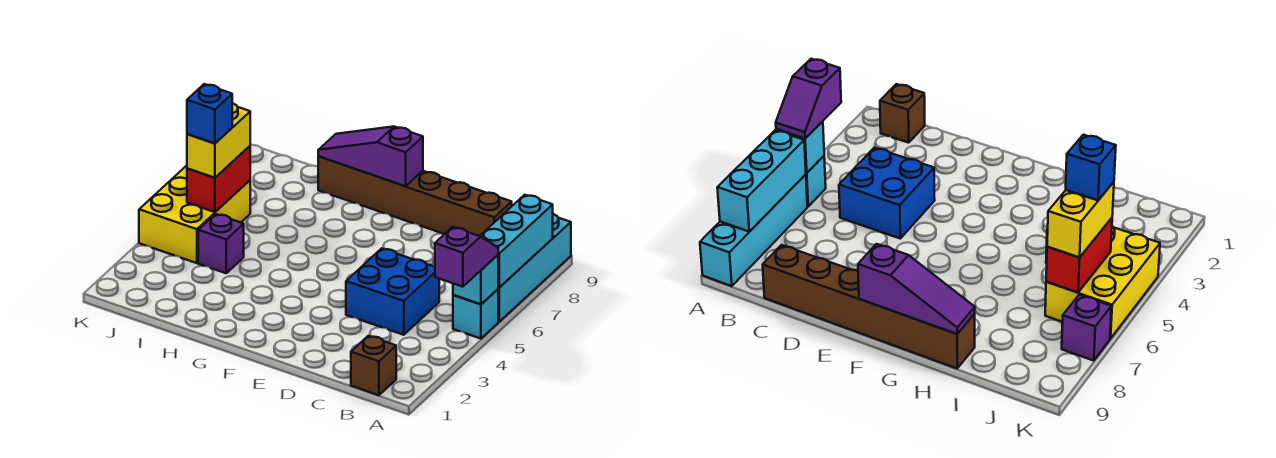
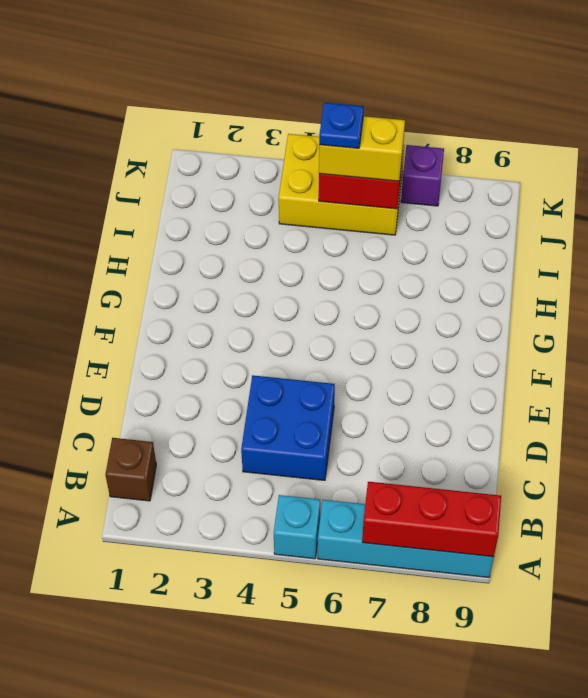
red 1x3 brick [362,482,501,557] -> cyan 1x3 brick [480,195,553,288]
blue 1x1 plate [319,103,364,148] -> blue 1x1 brick [187,84,232,144]
none -> brown 1x6 brick [318,157,512,236]
none -> purple 1x1 brick [198,214,244,273]
none -> cyan 1x1 brick [453,255,498,304]

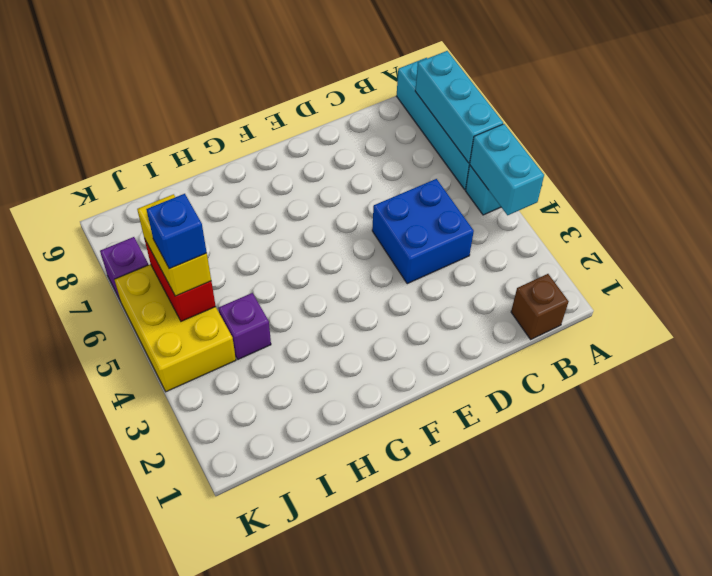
cyan 1x2 brick [470,124,544,215] -> cyan 1x1 brick [453,255,498,304]
none -> brown 1x6 brick [318,157,512,236]
none -> purple 1x3 slope [318,127,423,186]
none -> purple 1x2 slope [435,227,498,287]

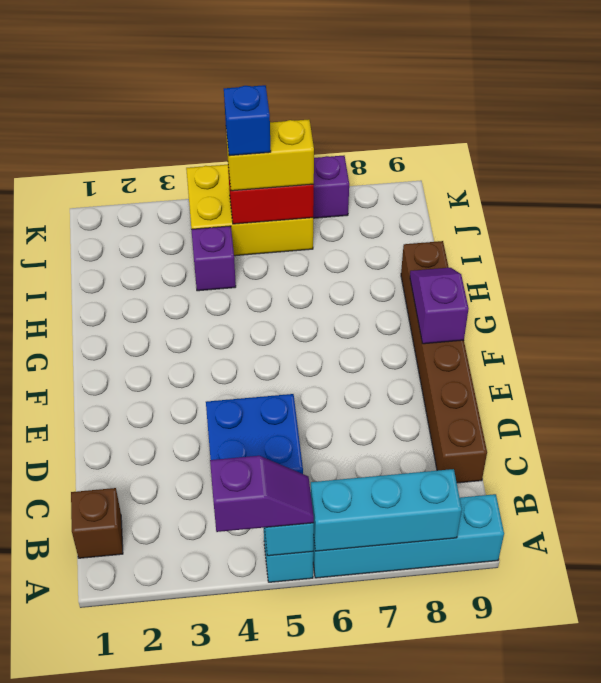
purple 1x2 slope [410,268,469,344] -> purple 1x3 slope [318,127,423,186]

